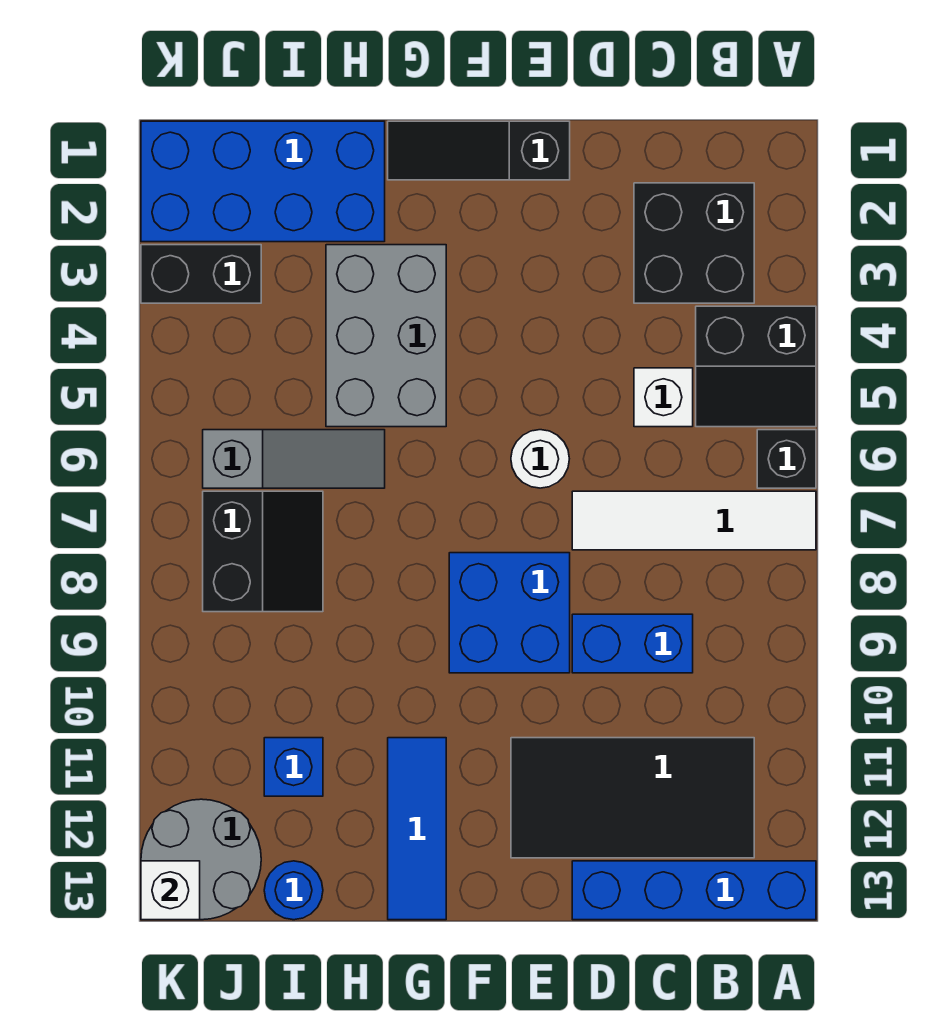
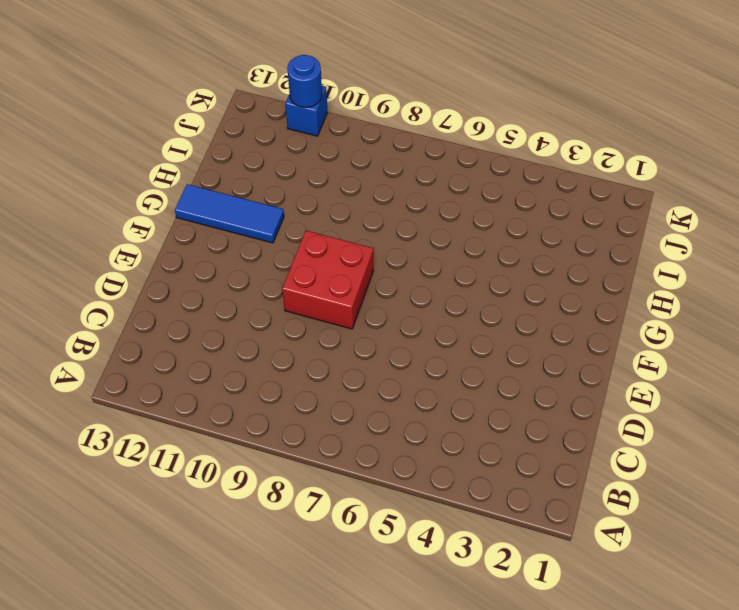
red 2x2 brick [282,231,373,329] -> blue 2x2 brick [449,553,570,673]
blue 1x1 brick [285,86,327,136] -> blue 1x1 brick moved to [264,738,323,796]
blue 1x1 round brick [287,55,322,107] -> blue 1x1 round brick moved to [264,861,323,920]
none -> black 2x2 slope [696,306,816,427]
none -> black 1x1 brick [757,430,816,488]
none -> white 1x4 tile [572,491,816,550]

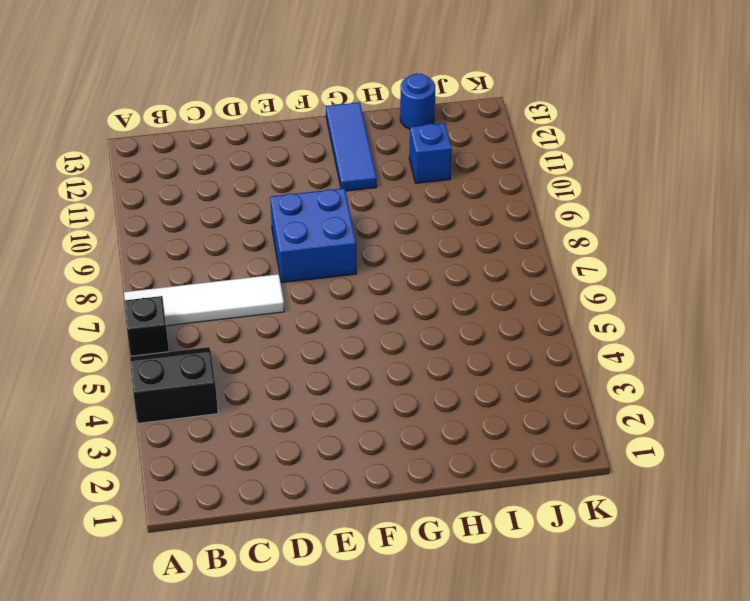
none -> blue 1x4 brick [572,861,816,920]
none -> black 2x2 brick [634,183,754,303]
none -> black 2x4 tile [511,738,754,858]

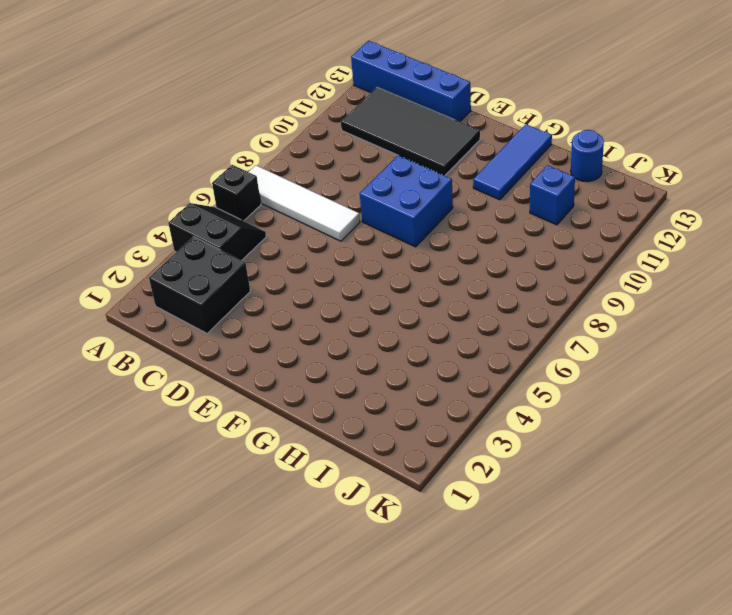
none -> white 1x1 brick [634,368,693,427]
none -> blue 1x2 brick [572,614,693,673]
none -> black 1x3 slope [388,121,570,180]

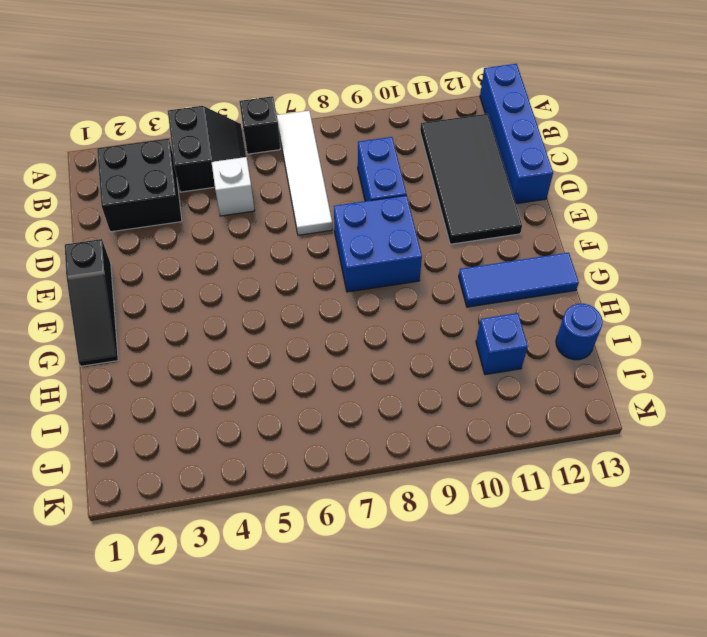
none -> white 1x1 round brick [511,430,569,488]
none -> grey 2x3 brick [326,245,446,427]
none -> blue 2x4 brick [141,121,385,242]

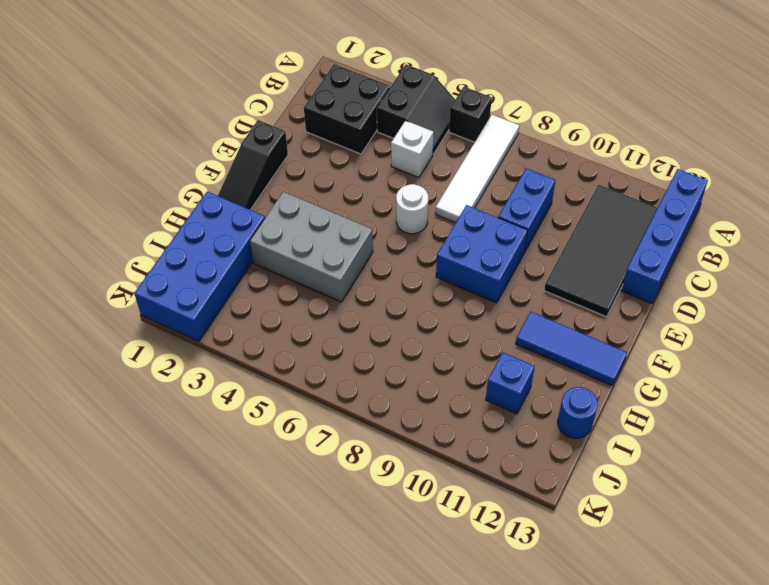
none -> grey 1x3 slope [203,430,385,488]
none -> black 2x2 slope [203,491,323,612]
none -> black 1x2 brick [141,245,261,303]

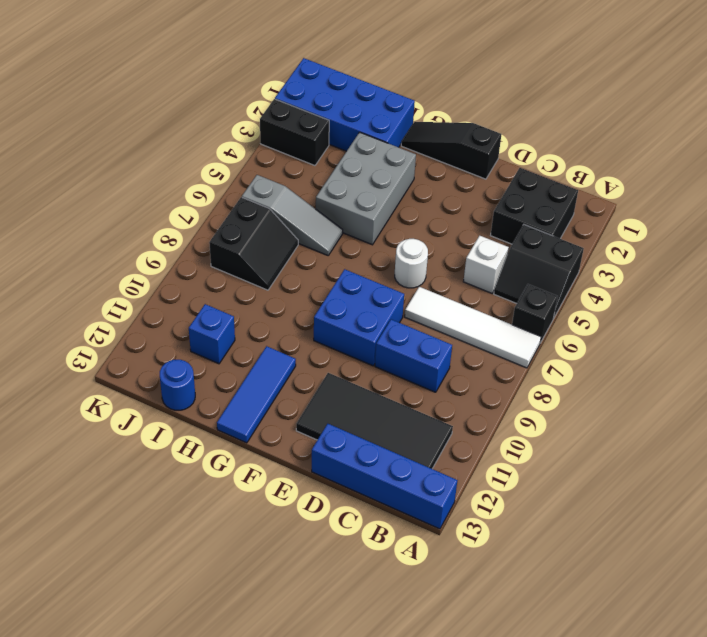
none -> grey 2x2 round brick [141,799,261,920]
none -> white 1x1 brick [141,861,200,920]

